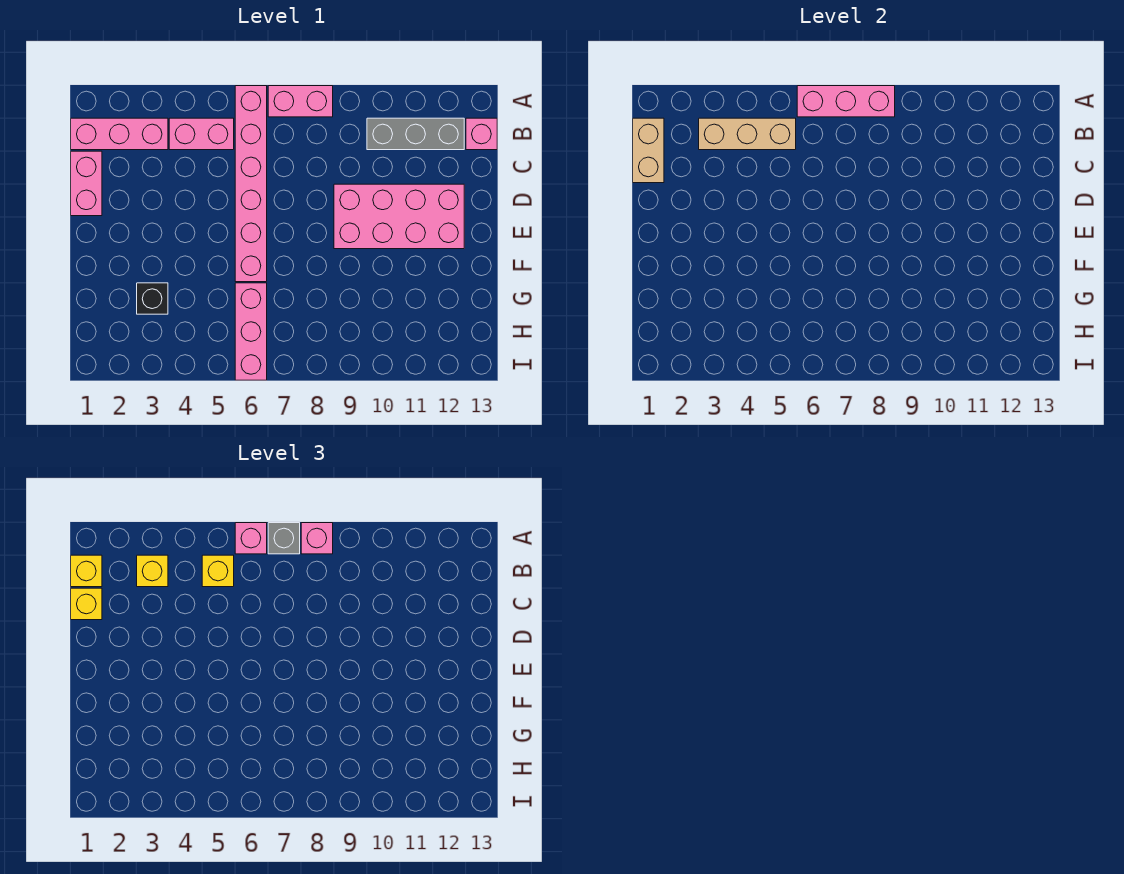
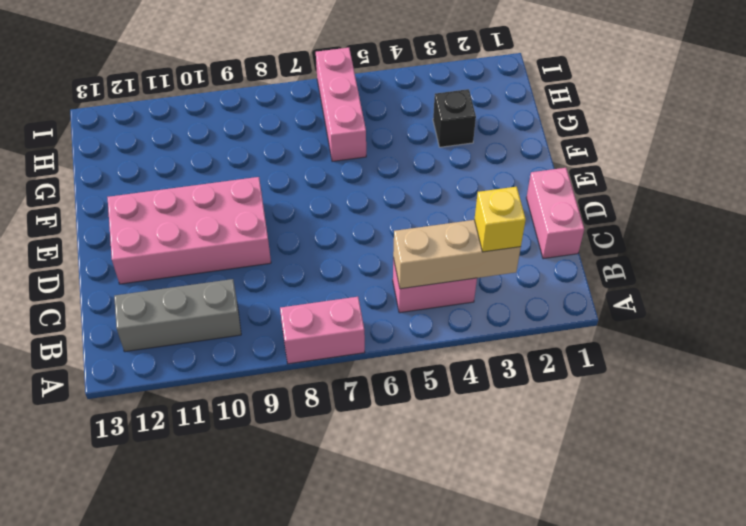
none -> pink 1x6 brick [235,86,267,282]
none -> pink 1x3 brick [71,118,168,150]
none -> pink 1x1 brick [466,118,497,150]

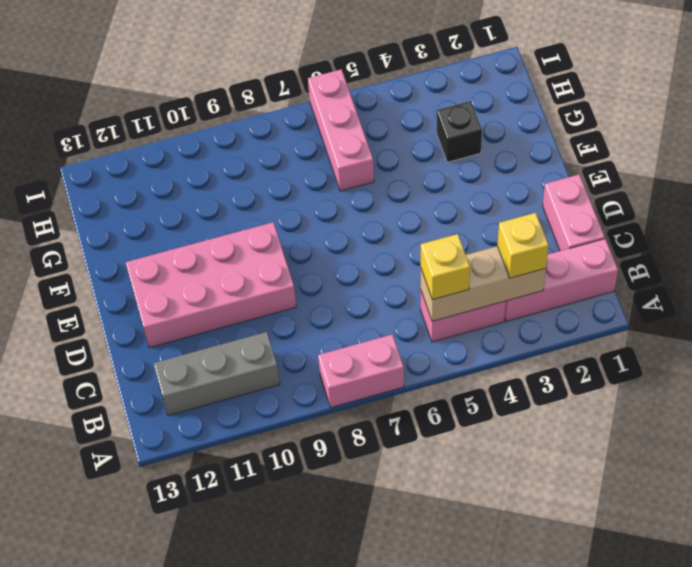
none -> pink 1x6 brick [235,86,267,282]
none -> pink 1x1 brick [466,118,497,150]
none -> pink 1x3 brick [797,86,895,117]

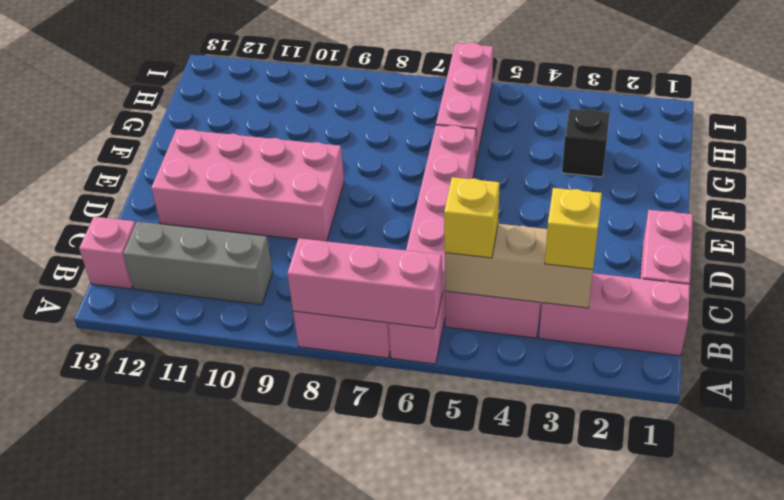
none -> tan 1x2 brick [633,118,664,183]
none -> pink 1x1 brick [235,523,267,554]
none -> grey 1x1 brick [268,523,300,554]

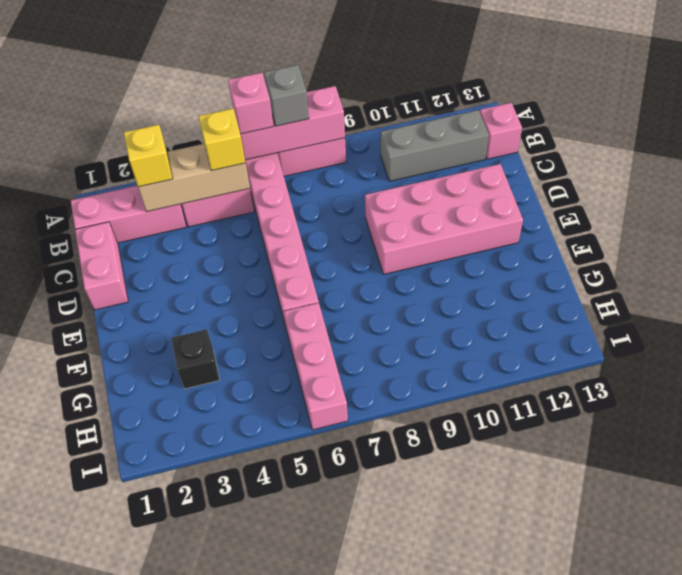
none -> tan 1x2 brick [633,118,664,183]
none -> pink 1x1 brick [301,523,333,554]
none -> yellow 1x1 brick [71,555,102,587]

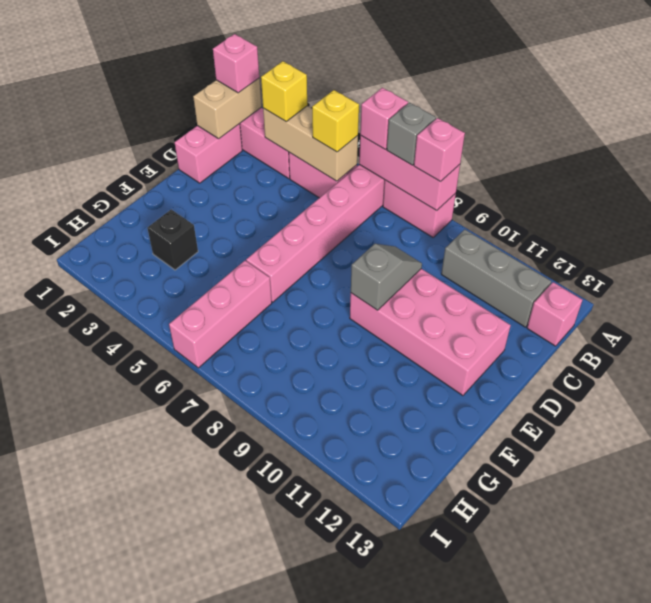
pink 1x1 brick [213,34,259,93] -> yellow 1x1 brick [71,555,102,587]
grey 1x2 slope [351,244,422,310] -> none
none -> yellow 1x1 brick [71,588,102,620]

